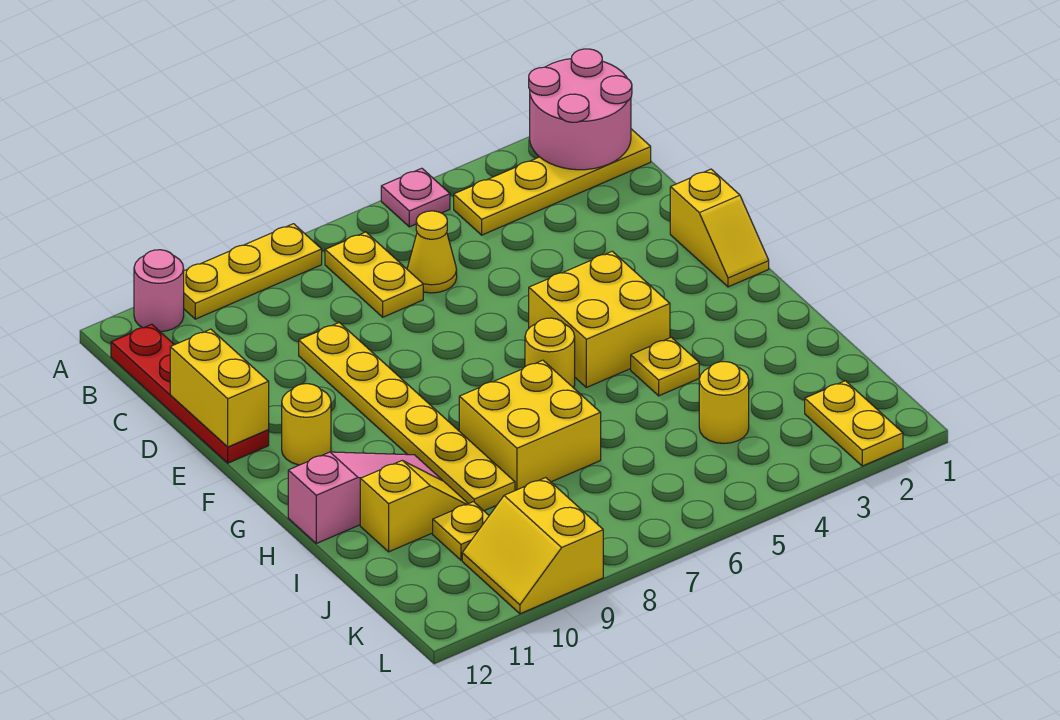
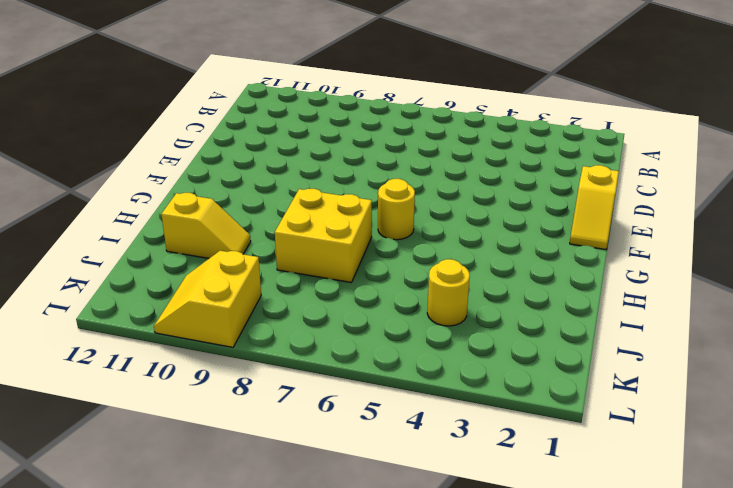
none -> pink 1x1 plate [381,168,450,227]
none -> yellow 1x3 plate [184,224,322,319]
none -> pink 1x1 round brick [134,250,184,332]

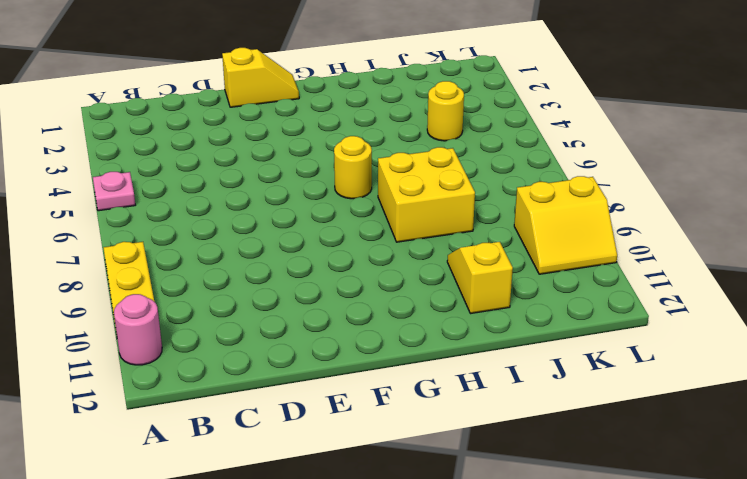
none -> yellow 1x4 plate [454,129,651,235]
none -> yellow 1x2 plate [325,232,423,317]
none -> red 1x4 plate [111,324,269,463]

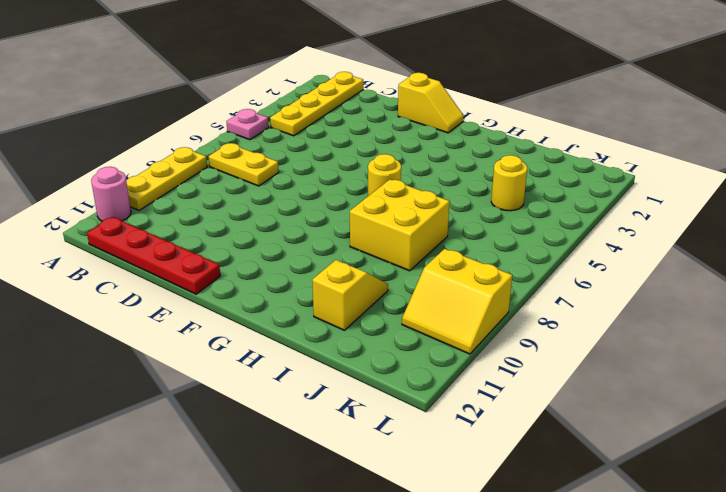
none -> yellow 1x1 cone [407,211,457,293]
none -> yellow 1x6 plate [299,323,515,511]
none -> yellow 2x2 brick [529,251,670,387]

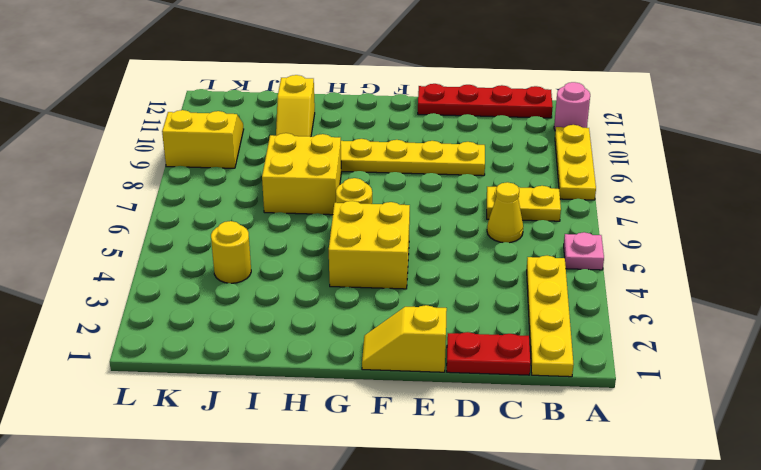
red 1x2 plate [447,332,531,375] -> none
none -> yellow 1x1 round brick [282,384,331,465]
none -> yellow 1x1 plate [631,337,699,396]
none -> pink 1x3 slope [288,452,442,543]

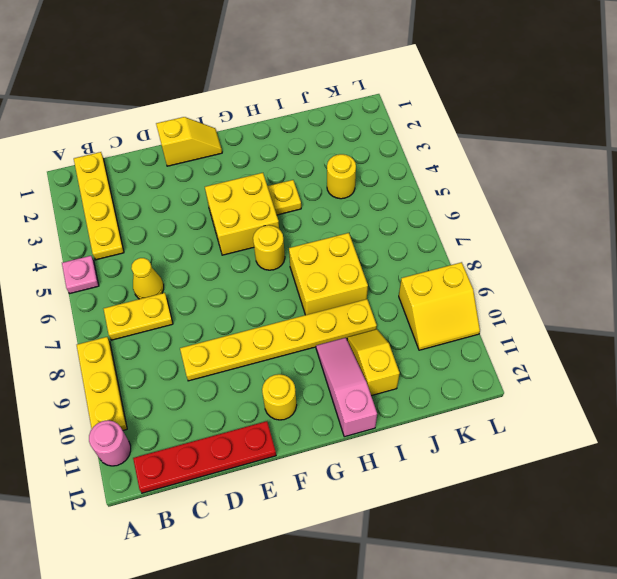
none -> yellow 1x1 plate [433,502,489,560]
none -> yellow 1x2 plate [805,381,903,466]
none -> pink 2x2 round brick [529,49,632,170]

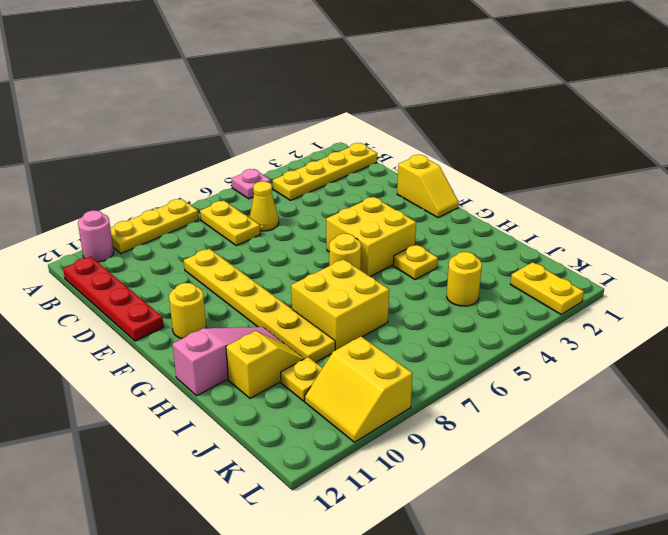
none -> pink 2x2 round brick [529,49,632,170]
none -> yellow 1x2 brick [170,329,269,447]

